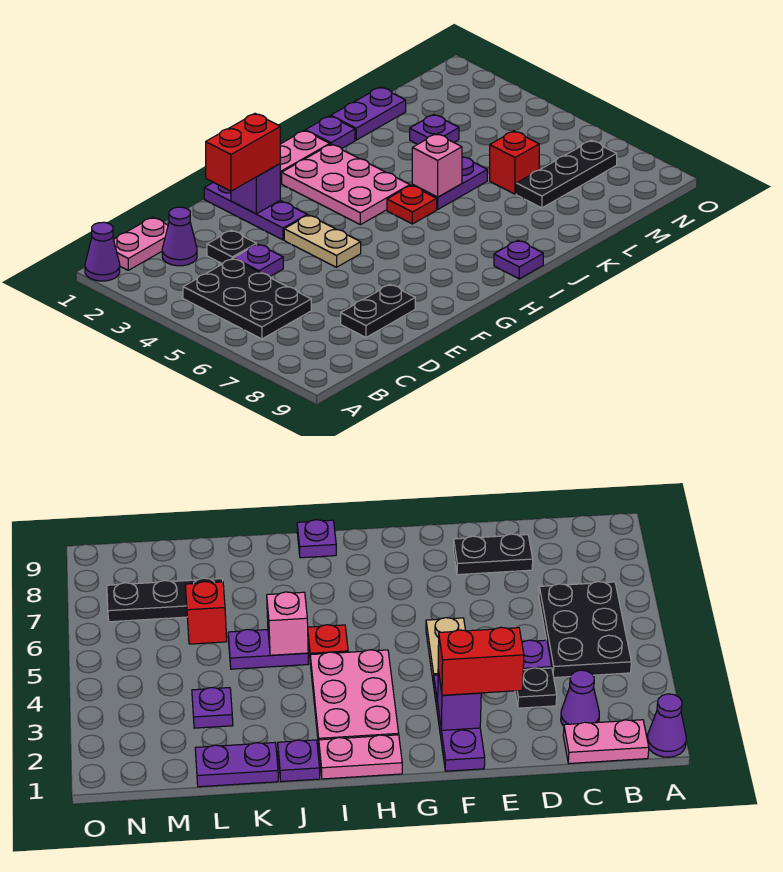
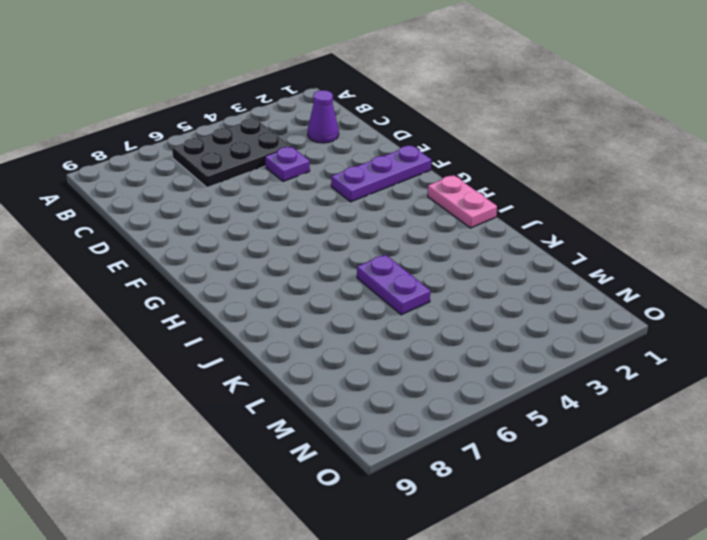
none -> purple 1x1 cone [85,222,120,281]
none -> pink 1x2 plate [114,217,168,270]
none -> black 1x1 plate [207,230,257,264]

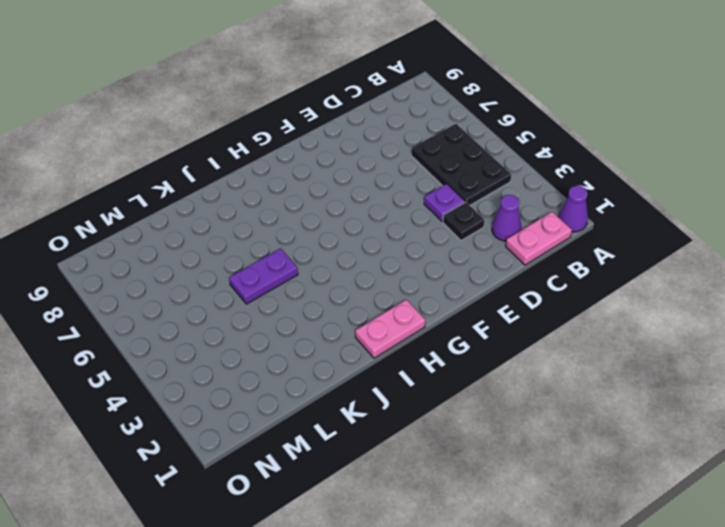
none -> black 1x2 plate [341,285,415,337]
none -> purple 1x3 plate [204,182,307,240]
none -> tan 1x2 plate [284,215,361,267]

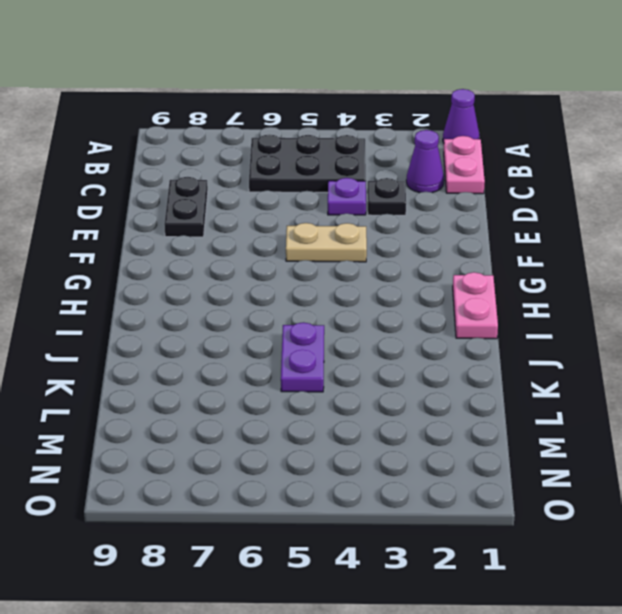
none -> purple 1x3 plate [204,182,307,240]
none -> pink 2x3 plate [282,144,410,225]
none -> red 1x1 plate [387,185,437,224]

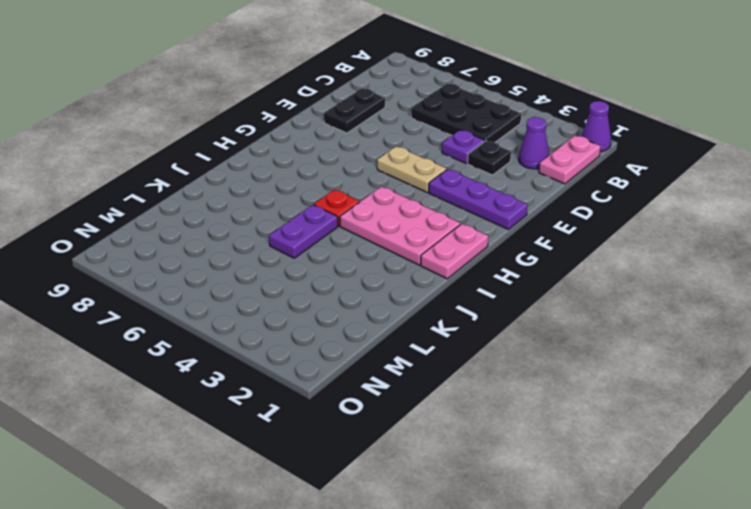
none -> purple 1x1 plate [494,240,543,279]
none -> purple 1x1 plate [306,116,355,149]
none -> purple 1x2 plate [331,87,406,140]

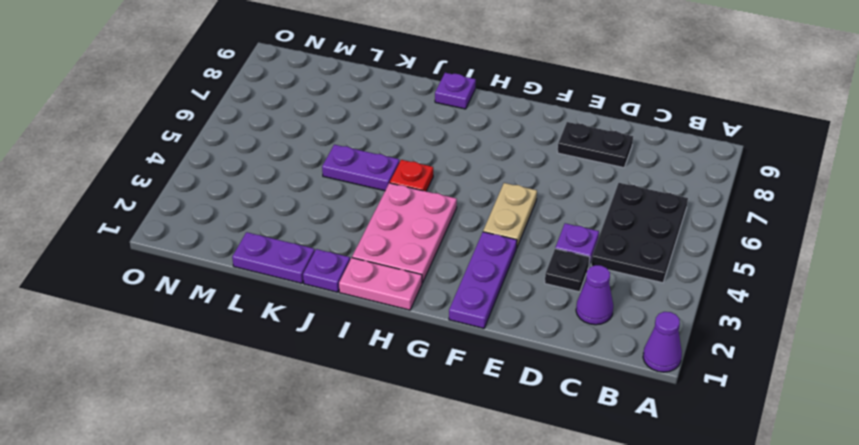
none -> pink 1x2 plate [114,217,168,270]
none -> purple 1x1 plate [410,114,459,144]
none -> red 1x1 brick [490,131,539,194]

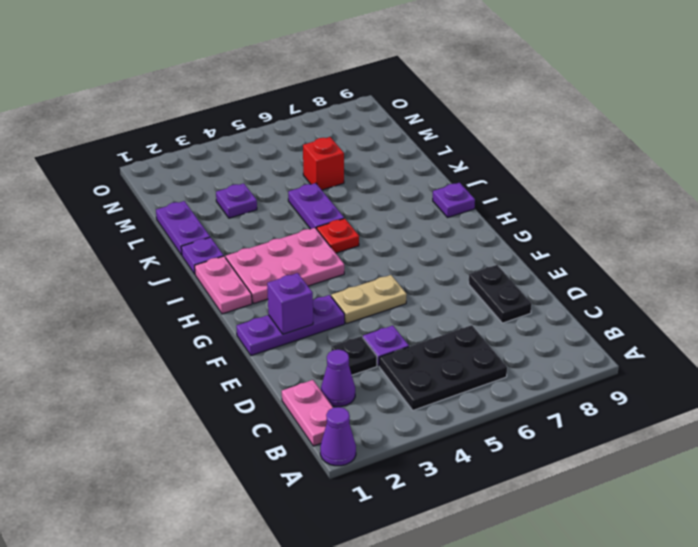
none -> black 1x3 plate [516,140,617,208]
none -> pink 1x1 brick [412,134,462,197]
none -> red 1x2 brick [206,114,280,191]

